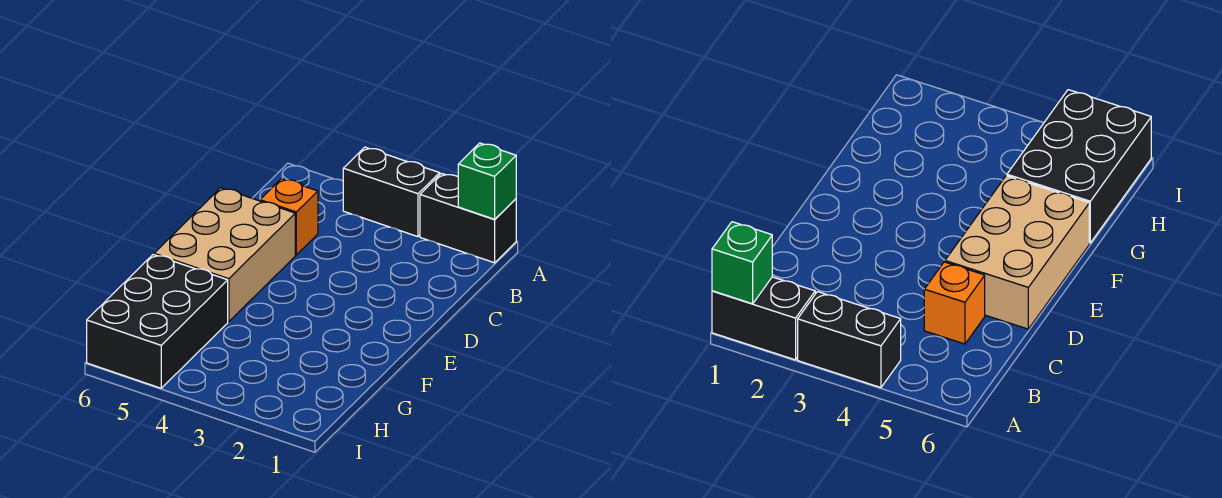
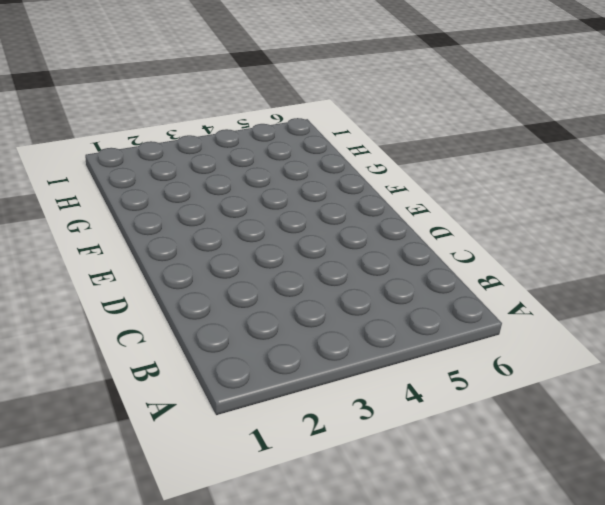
none -> black 1x2 brick [420,173,516,263]
none -> black 1x2 brick [343,147,440,237]

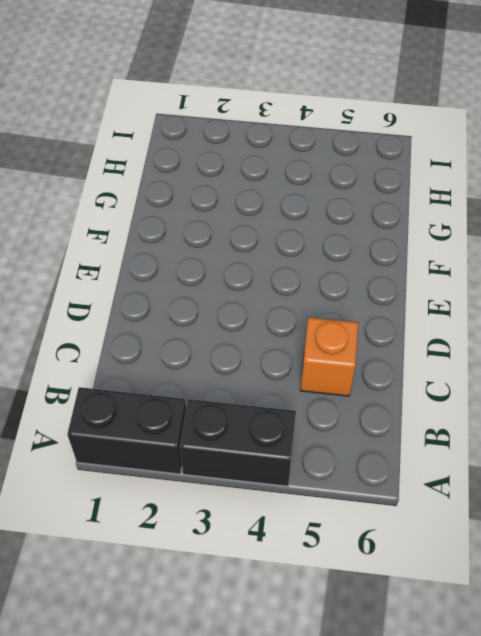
none -> tan 2x3 brick [154,188,295,322]
none -> black 2x3 brick [87,255,228,388]

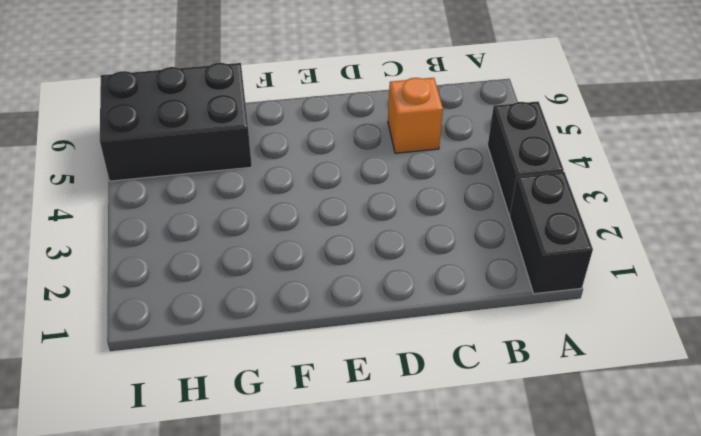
none -> tan 2x3 brick [154,188,295,322]
none -> green 1x1 brick [458,143,516,219]

